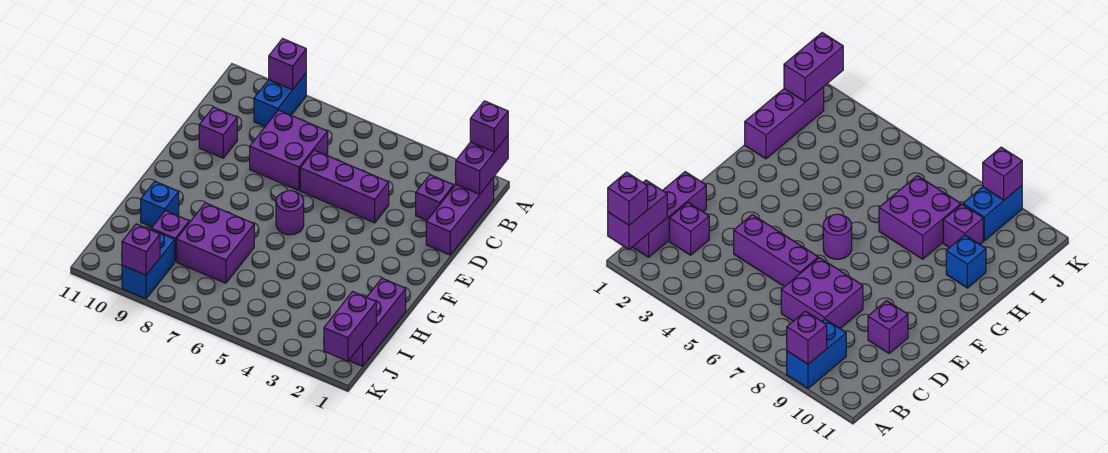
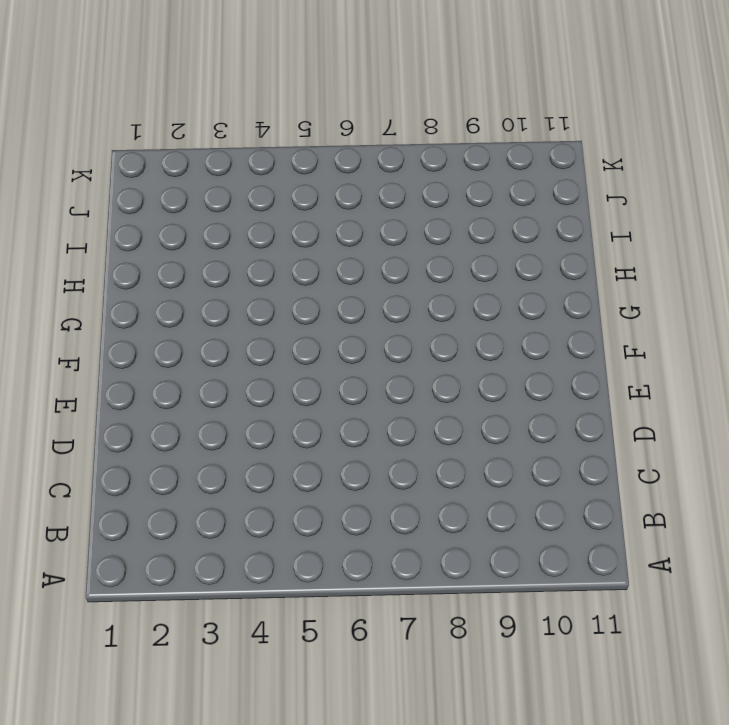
none -> blue 1x2 brick [254,74,306,126]
none -> purple 1x3 brick [426,177,494,255]
none -> purple 1x1 brick [416,175,454,220]

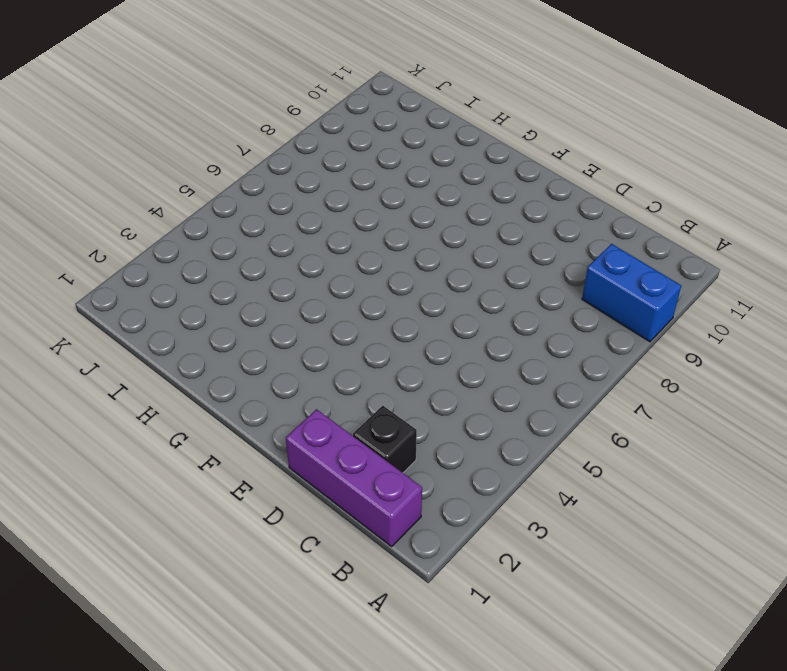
black 1x1 brick [353,406,417,473] -> purple 1x1 brick [416,175,454,220]
none -> purple 2x2 brick [250,110,328,190]
none -> purple 1x3 brick [300,150,389,223]
none -> purple 1x1 brick [199,107,237,158]

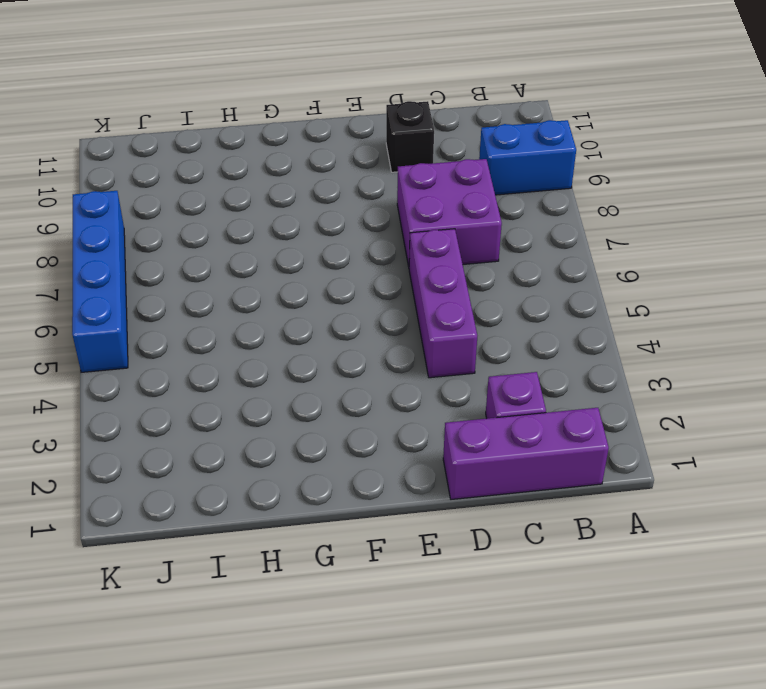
black 1x1 brick [386,101,434,172] -> purple 1x1 brick [199,107,237,158]
blue 1x4 brick [72,191,128,372] -> none
none -> purple 1x1 round brick [276,191,304,235]
none -> purple 1x3 brick [349,278,406,366]
none -> purple 2x2 brick [177,203,254,283]

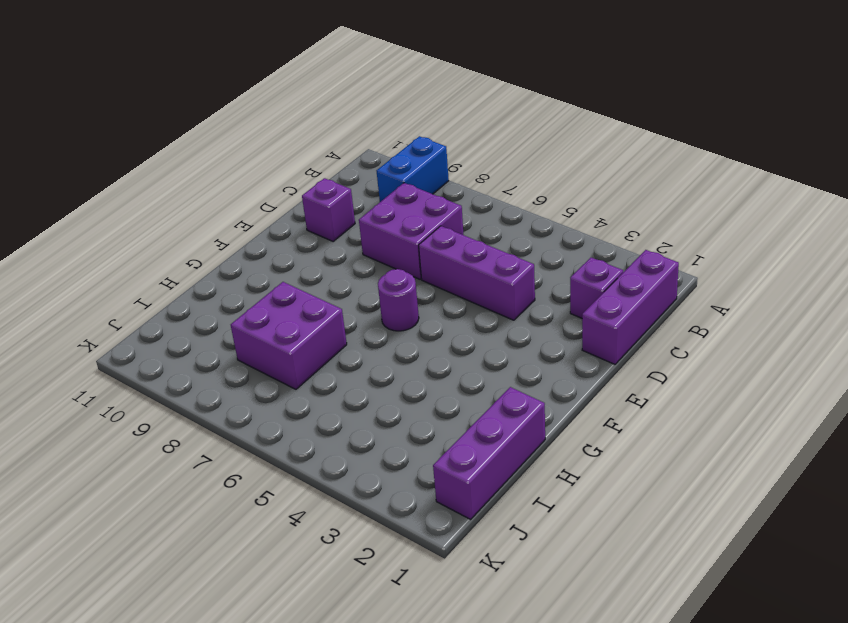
none -> blue 1x1 brick [141,181,179,227]
none -> purple 1x1 brick [151,211,189,261]
none -> blue 1x2 brick [122,229,175,299]

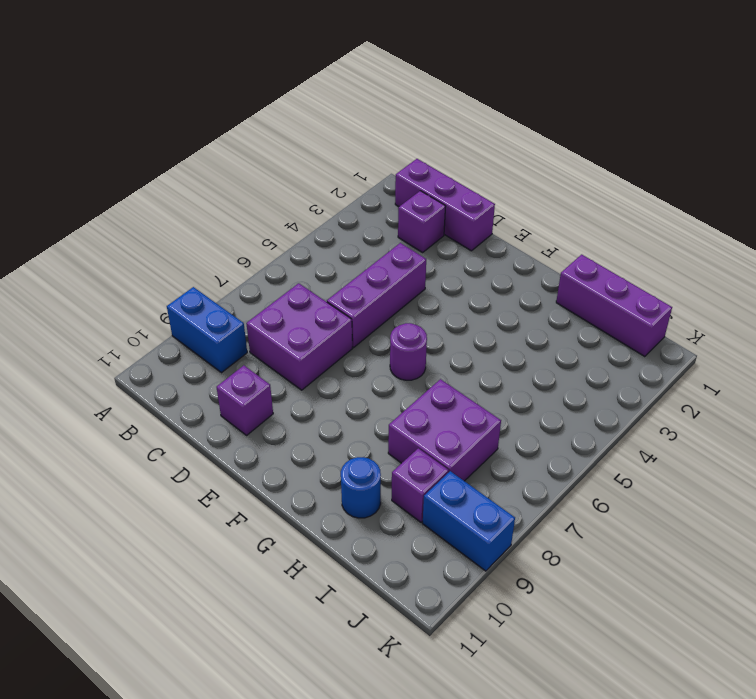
blue 1x1 round brick [341,457,381,518] -> blue 1x1 brick [141,181,179,227]
none -> purple 1x2 brick [455,136,508,194]
none -> purple 1x1 brick [269,39,306,90]
none -> purple 1x2 brick [324,292,376,361]

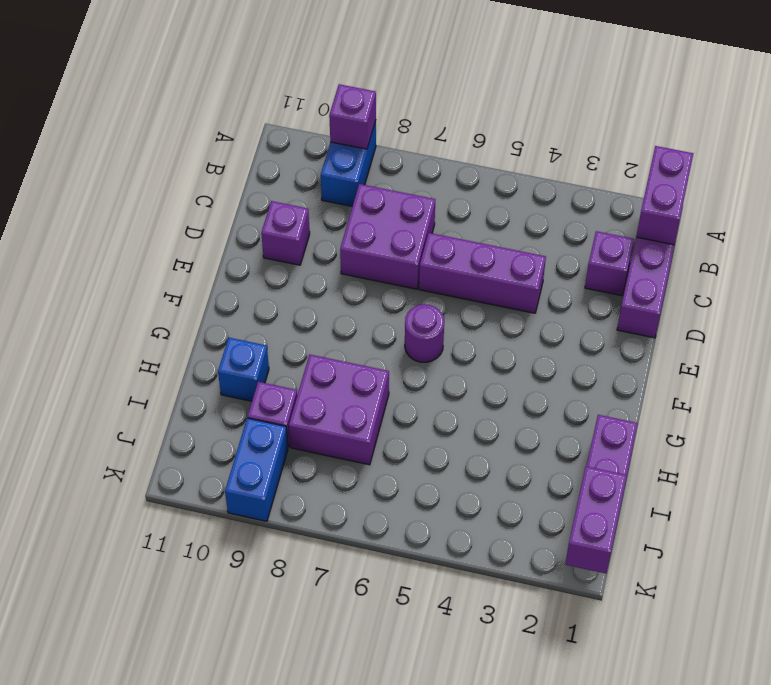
none -> purple 1x1 brick [122,224,160,275]
none -> purple 1x1 brick [470,101,508,152]

